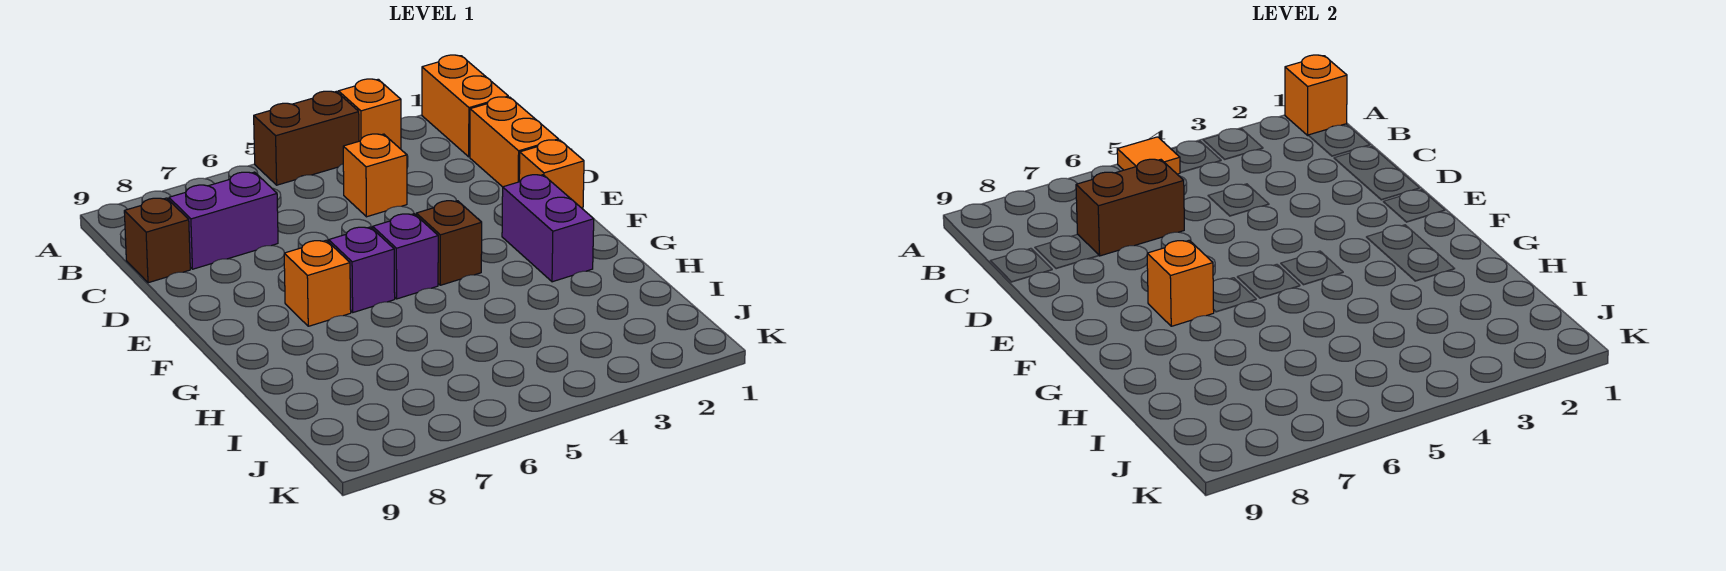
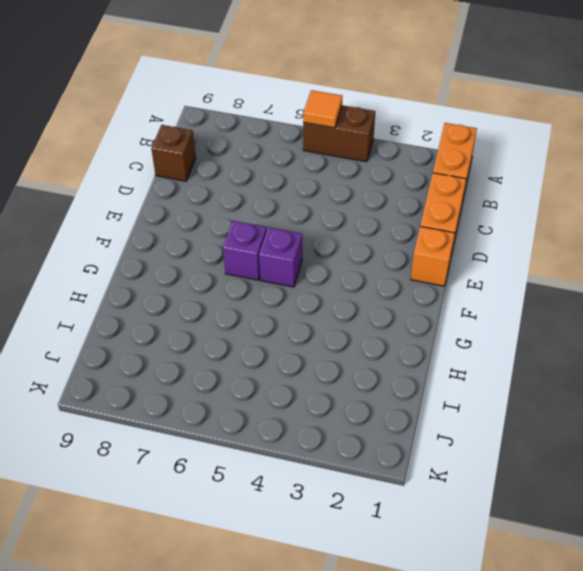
none -> orange 1x1 brick [338,79,401,149]
none -> orange 1x1 brick [343,134,407,217]
none -> purple 1x2 brick [169,172,278,269]

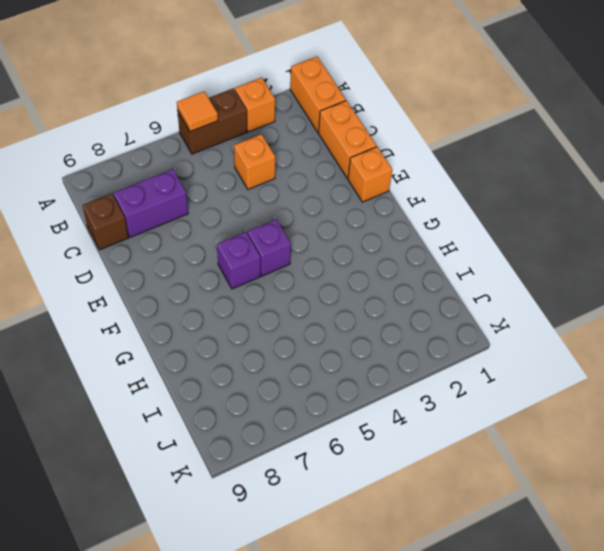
none -> purple 1x2 brick [502,175,594,282]
none -> brown 1x1 brick [416,201,482,285]
none -> orange 1x1 brick [284,240,351,326]

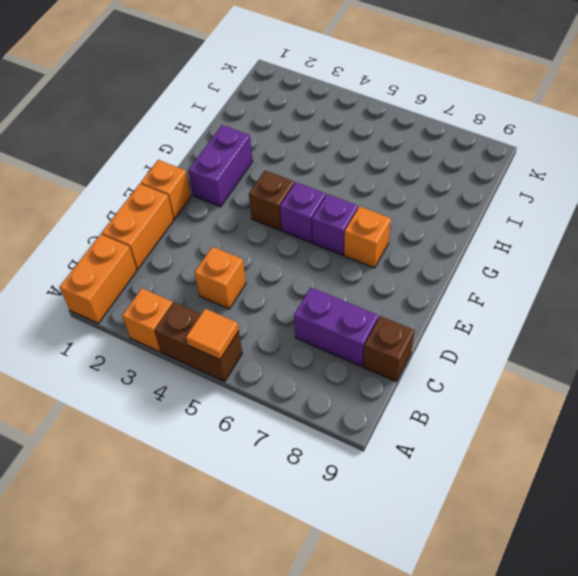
none -> orange 1x1 brick [1285,55,1347,135]
none -> brown 1x2 brick [1076,159,1184,256]
none -> orange 1x1 brick [1147,240,1214,326]

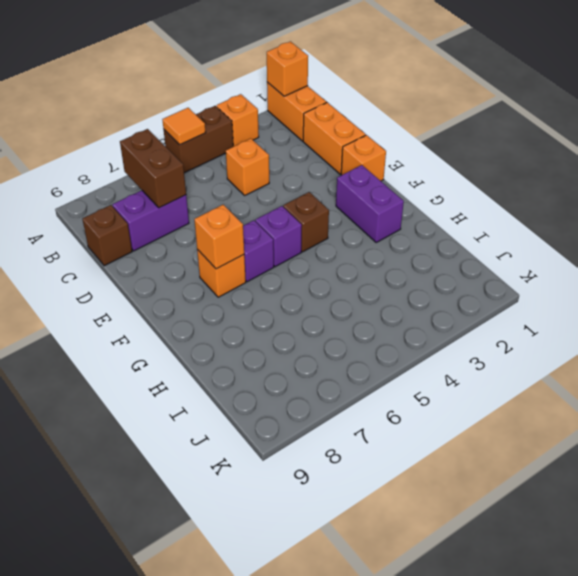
brown 1x2 brick [120,129,186,208] -> brown 1x2 brick turned to [1076,159,1184,256]

